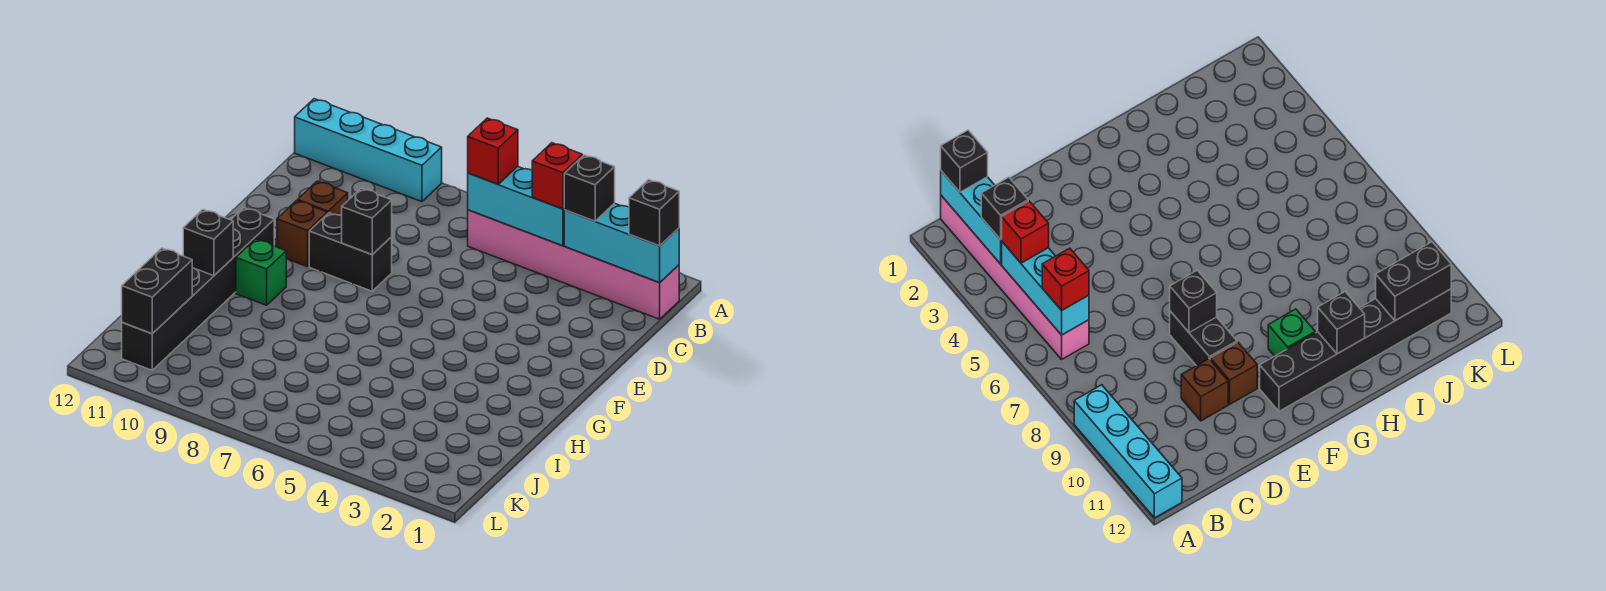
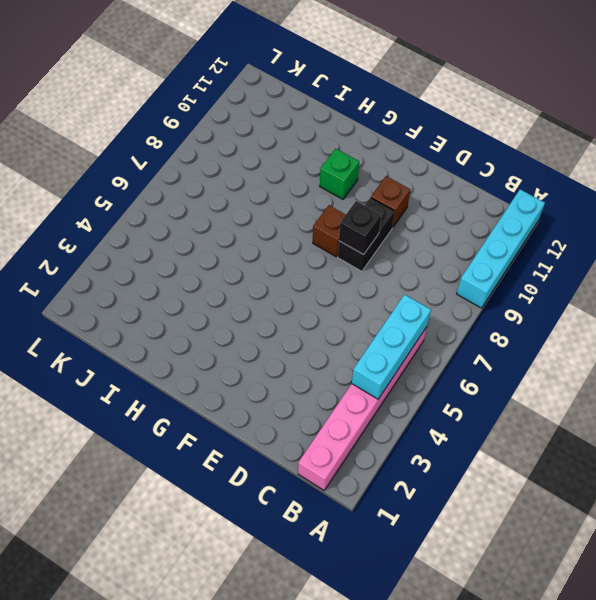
brown 1x1 brick [313,205,346,257] -> brown 1x1 brick moved to [298,181,348,216]
none -> black 1x6 brick [122,208,274,370]
none -> cyan 1x3 brick [564,203,679,282]
none -> black 1x1 brick [183,210,233,276]

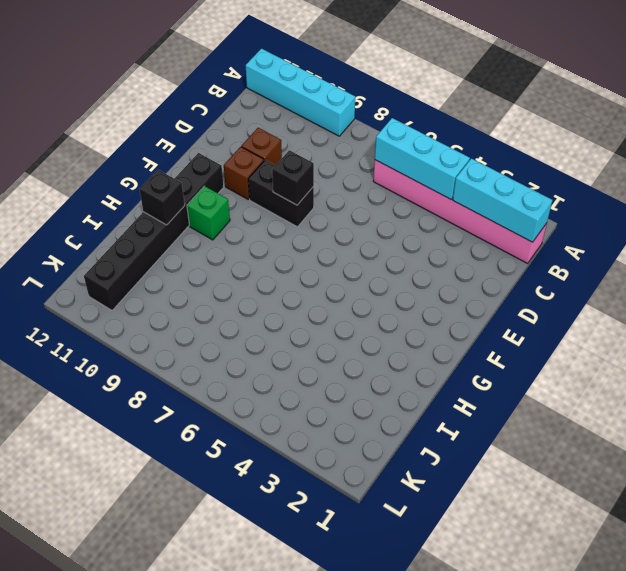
none -> black 1x2 brick [122,248,192,334]
none -> black 1x1 brick [629,180,679,246]
none -> black 1x1 brick [564,155,615,221]

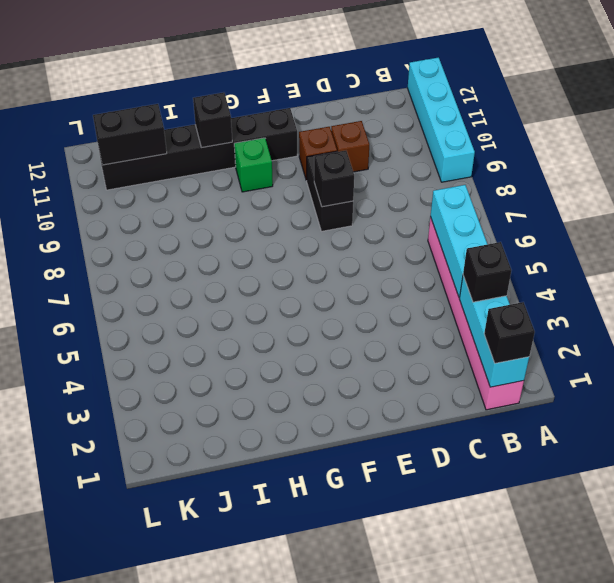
none -> red 1x1 brick [532,143,582,209]
none -> red 1x1 brick [468,118,518,184]

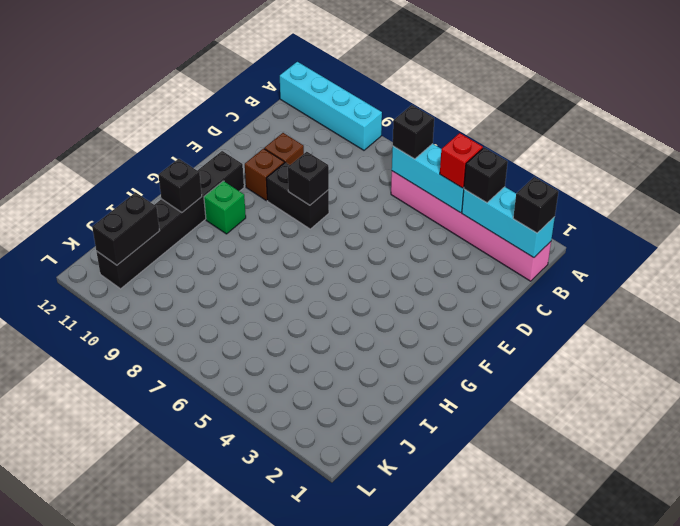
black 1x1 brick [393,105,434,159] -> red 1x1 brick [468,118,518,184]

